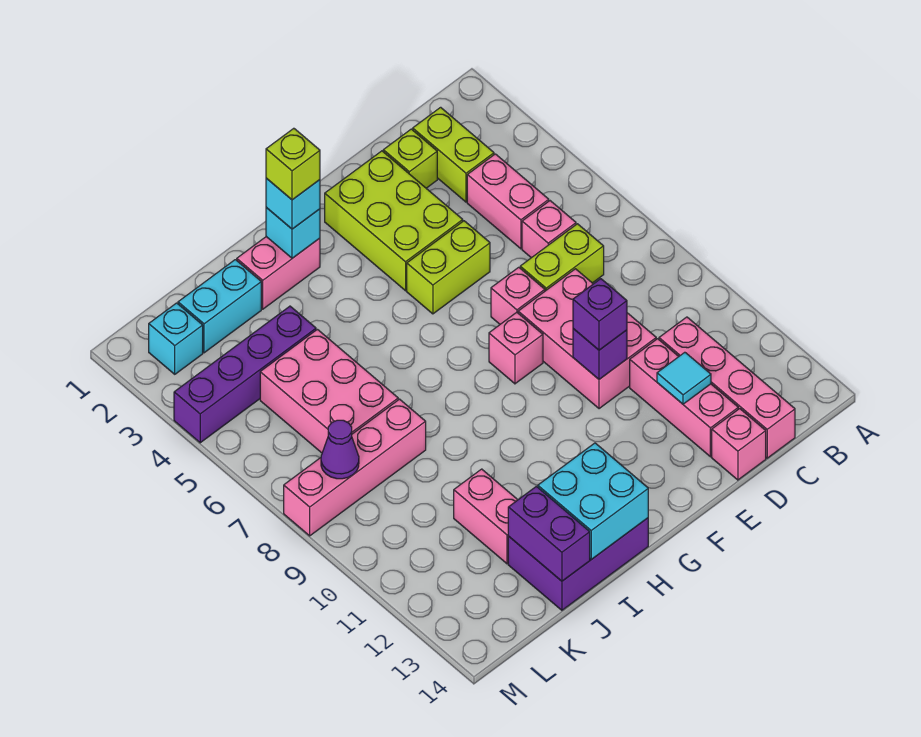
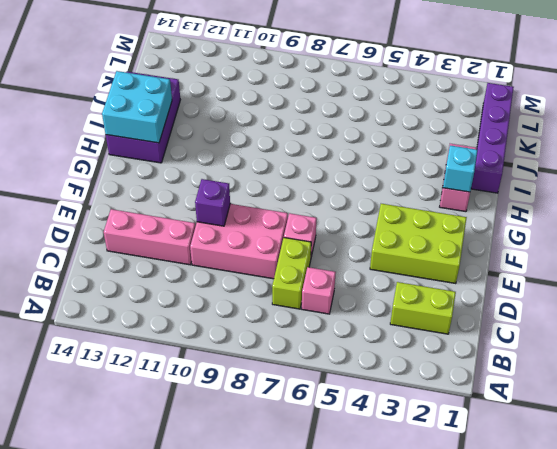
purple 1x4 brick [471,83,514,193] -> purple 1x4 brick moved to [174,306,316,443]
none -> pink 1x2 brick [467,154,549,249]
none -> pink 1x4 brick [659,317,795,458]
none -> lime 1x1 brick [383,129,437,188]
none -> pink 1x1 brick [712,409,766,480]

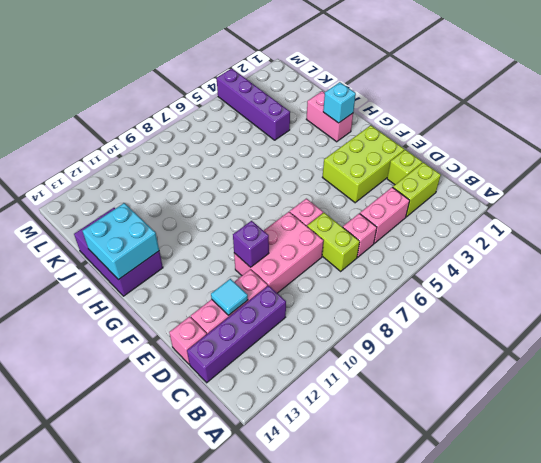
purple 1x4 brick [187,285,286,383] -> pink 1x4 brick [659,317,795,458]
none -> lime 1x2 brick [407,221,490,314]
none -> pink 1x1 brick [489,312,543,384]
none -> cyan 1x2 brick [178,260,261,353]
none -> pink 2x3 brick [260,329,398,453]

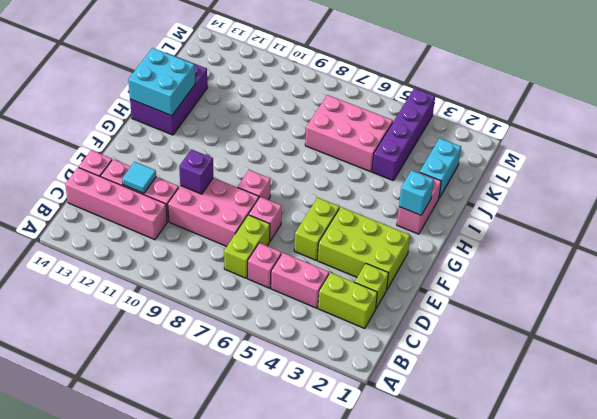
none -> pink 1x4 brick [284,399,426,536]
none -> pink 1x2 brick [454,469,518,564]
none -> cyan 1x1 brick [149,303,203,374]
none -> purple 1x2 brick [508,486,590,581]

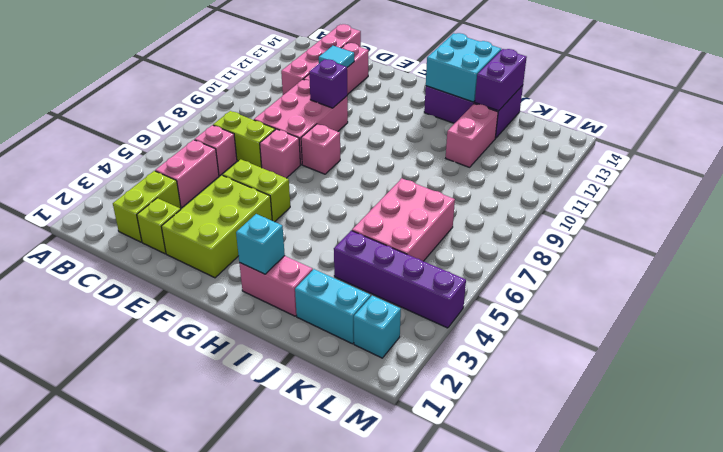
none -> pink 1x1 brick [712,409,766,480]
none -> pink 1x4 brick [284,399,426,536]
none -> purple 1x1 cone [321,420,359,479]
none -> purple 1x1 brick [573,279,627,350]

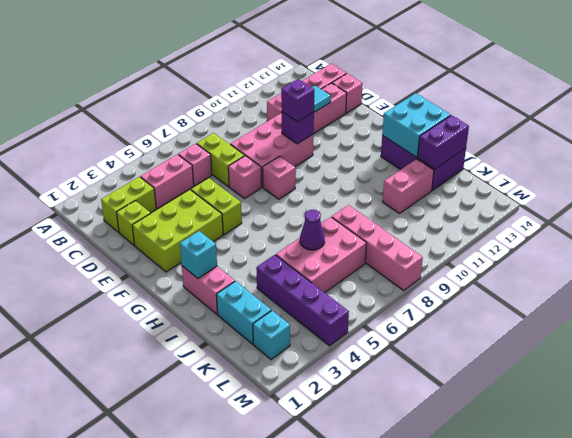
purple 1x1 cone [300,210,325,250] -> purple 1x1 cone moved to [321,420,359,479]
none -> cyan 1x1 brick [266,178,320,229]
none -> lime 1x1 brick [266,128,320,200]

